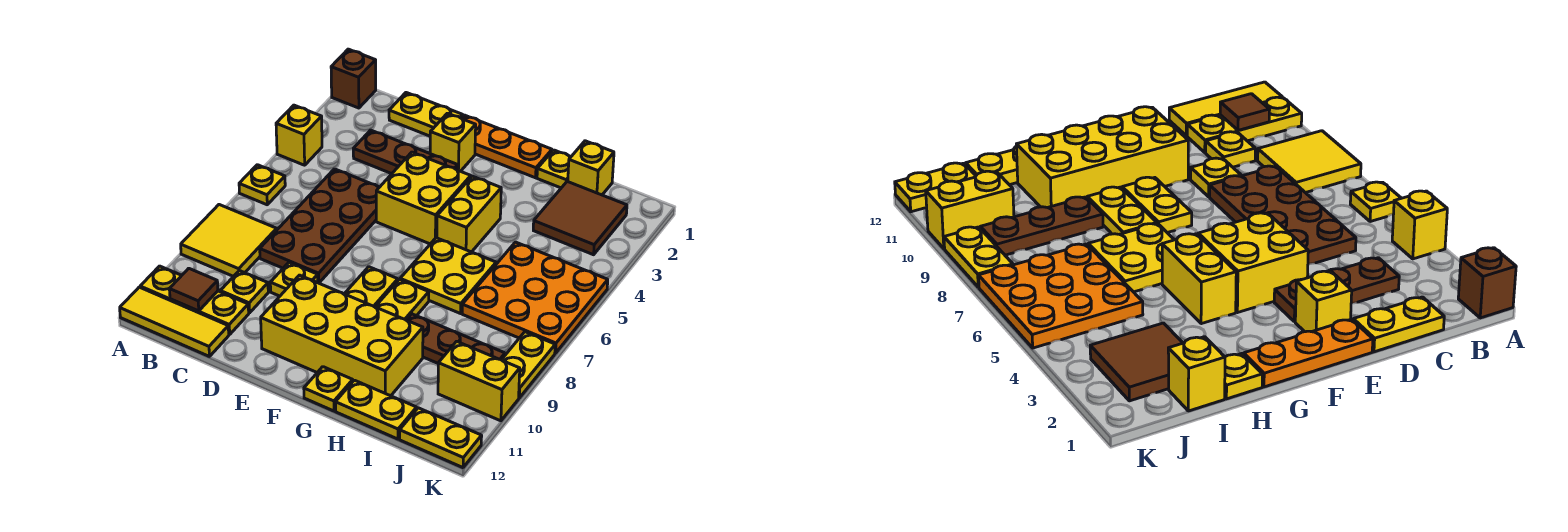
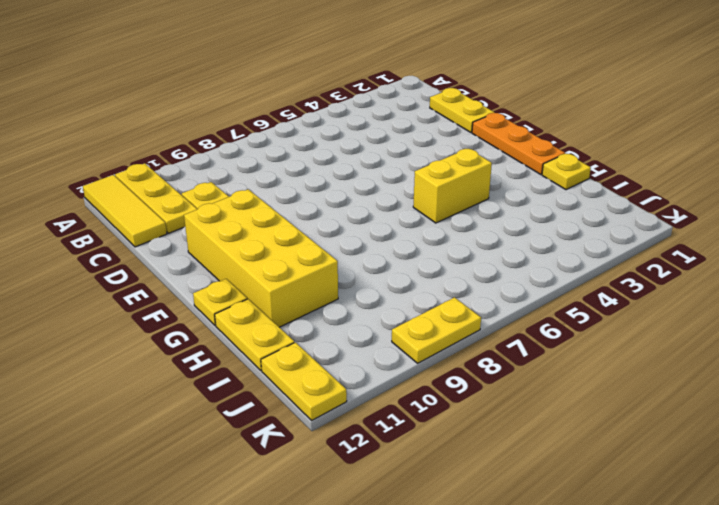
none -> brown 1x1 brick [331,49,376,108]
none -> yellow 1x1 brick [276,105,322,165]
none -> yellow 1x1 plate [239,165,285,205]
none -> yellow 2x2 tile [181,205,277,277]

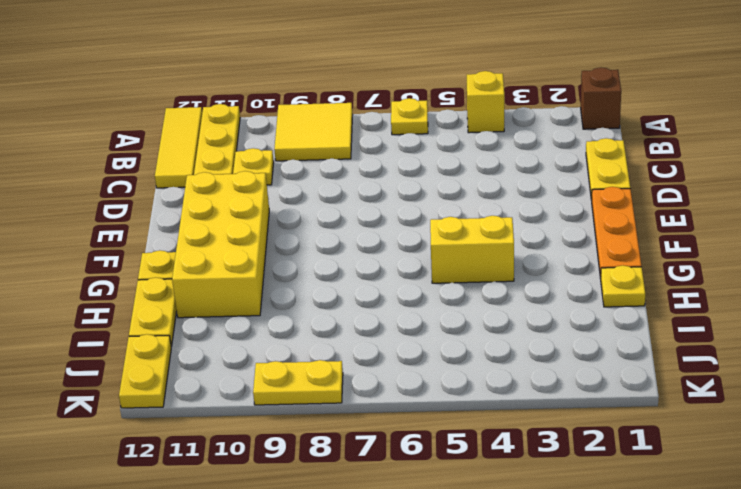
none -> brown 1x3 plate [353,130,458,174]
none -> brown 2x4 plate [260,169,379,283]
none -> yellow 1x1 plate [270,262,318,296]
none -> yellow 1x1 brick [430,113,476,171]

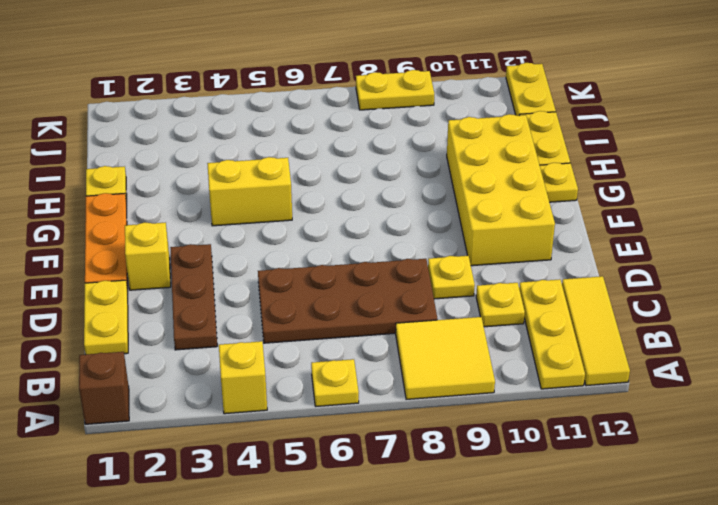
none -> yellow 2x2 brick [376,152,471,244]
none -> yellow 1x2 plate [345,267,398,307]
none -> yellow 2x2 plate [400,238,496,314]
none -> yellow 1x2 plate [375,280,429,320]

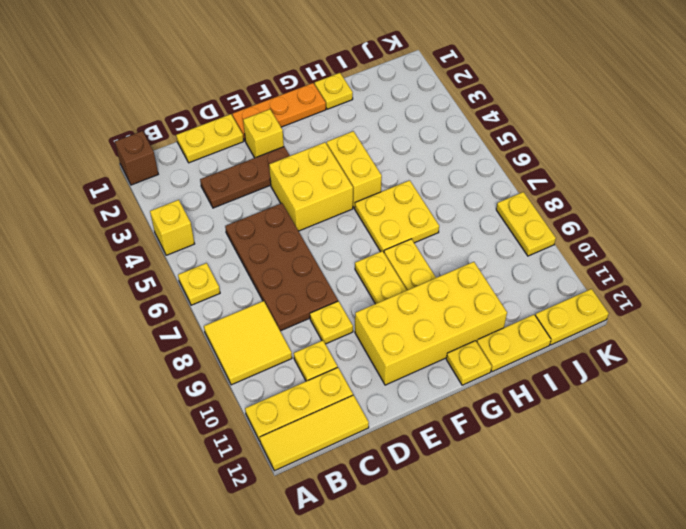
none -> brown 1x3 plate [407,314,505,363]
none -> yellow 1x1 brick [568,141,614,195]
none -> brown 2x2 tile [533,181,627,255]
none -> orange 3x3 plate [462,242,608,353]

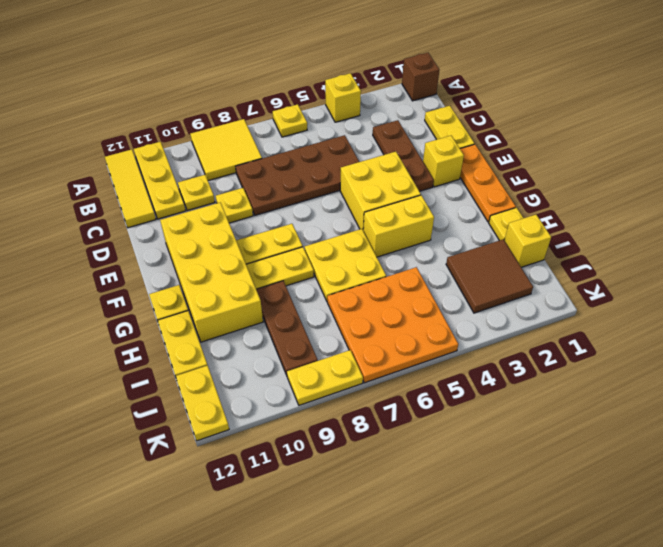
none -> yellow 1x2 brick [438,341,520,421]
none -> brown 1x1 tile [169,268,218,311]

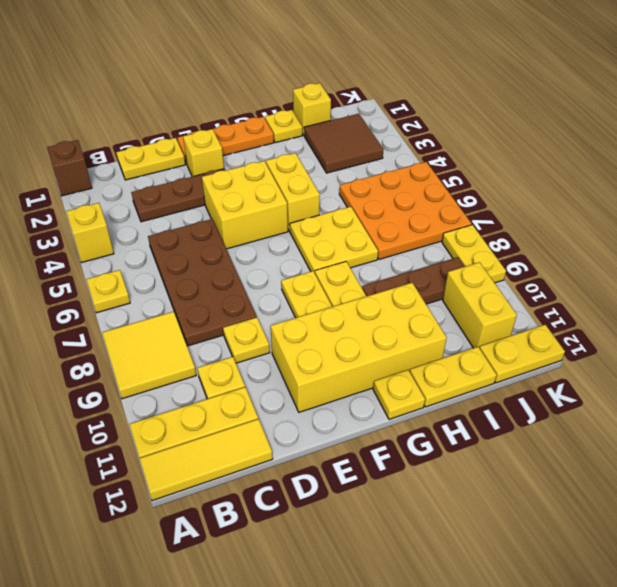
yellow 1x2 brick [443,262,517,348] -> yellow 1x2 brick turned to [438,341,520,421]
none -> brown 1x1 tile [169,268,218,311]

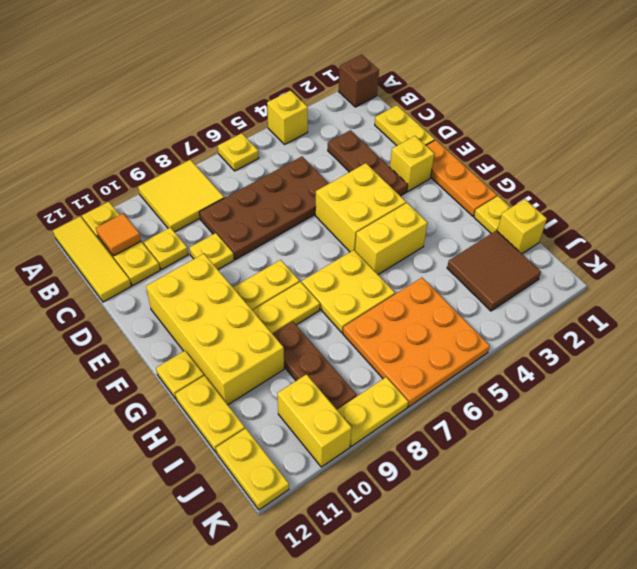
orange 1x1 tile [96,214,141,256] -> brown 1x1 tile [169,268,218,311]

